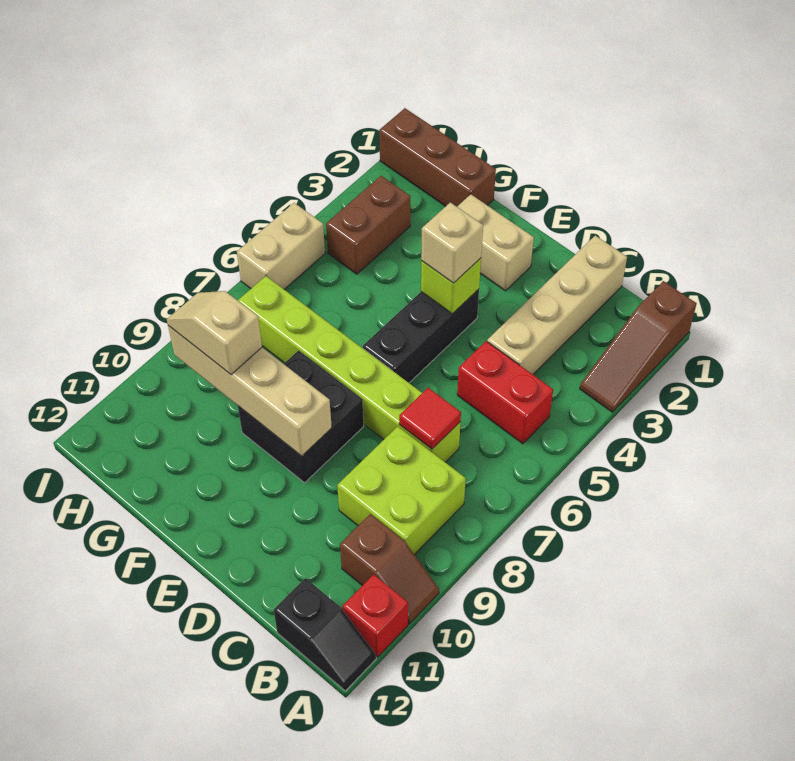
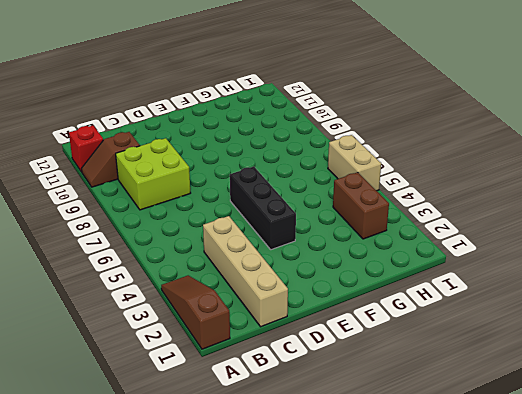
none -> black 1x2 slope [274,578,376,691]
none -> red 1x2 brick [457,341,553,444]
none -> lime 1x6 brick [238,276,461,462]

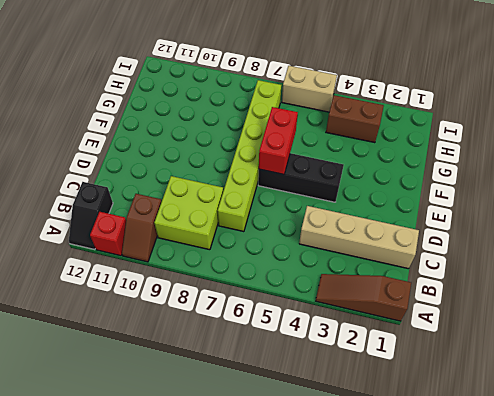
red 1x2 brick [259,107,298,174] -> red 1x2 brick moved to [457,341,553,444]
none -> tan 1x2 brick [457,194,534,291]
none -> black 2x2 brick [238,351,364,483]
none -> brown 1x3 brick [379,108,496,207]

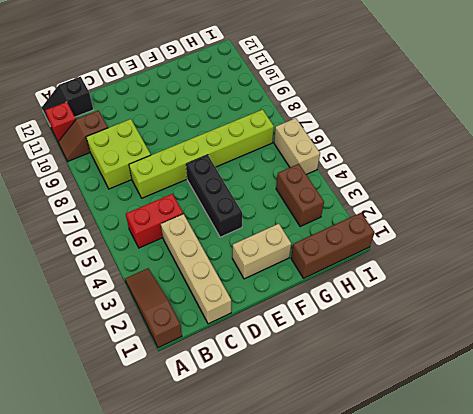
none -> black 2x2 brick [238,351,364,483]
none -> red 1x1 tile [399,388,461,449]
none -> lime 1x1 brick [421,258,481,314]

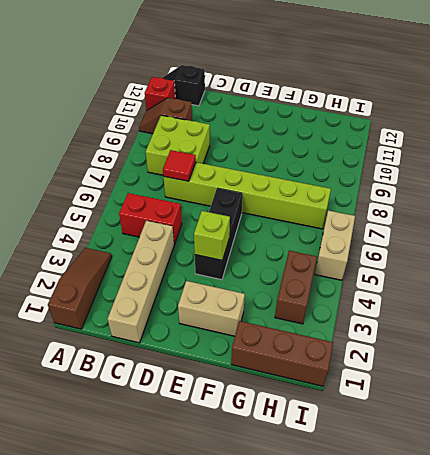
none -> black 2x2 brick [238,351,364,483]
none -> tan 1x4 brick [168,326,332,456]
none -> tan 1x1 brick [421,202,483,283]

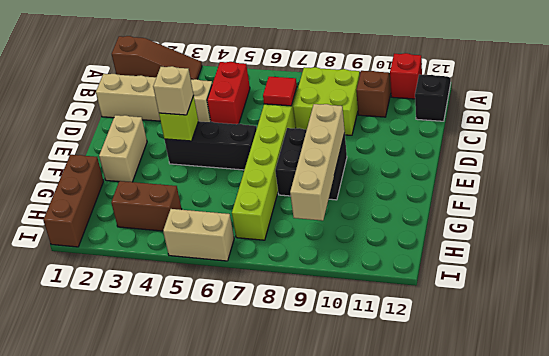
none -> tan 1x2 slope [167,291,262,375]

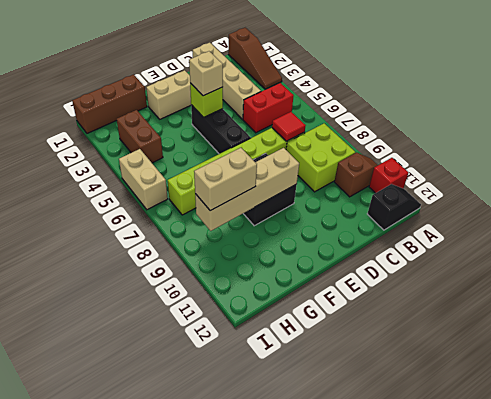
tan 1x2 brick [194,148,257,211] -> tan 1x2 slope [167,291,262,375]

